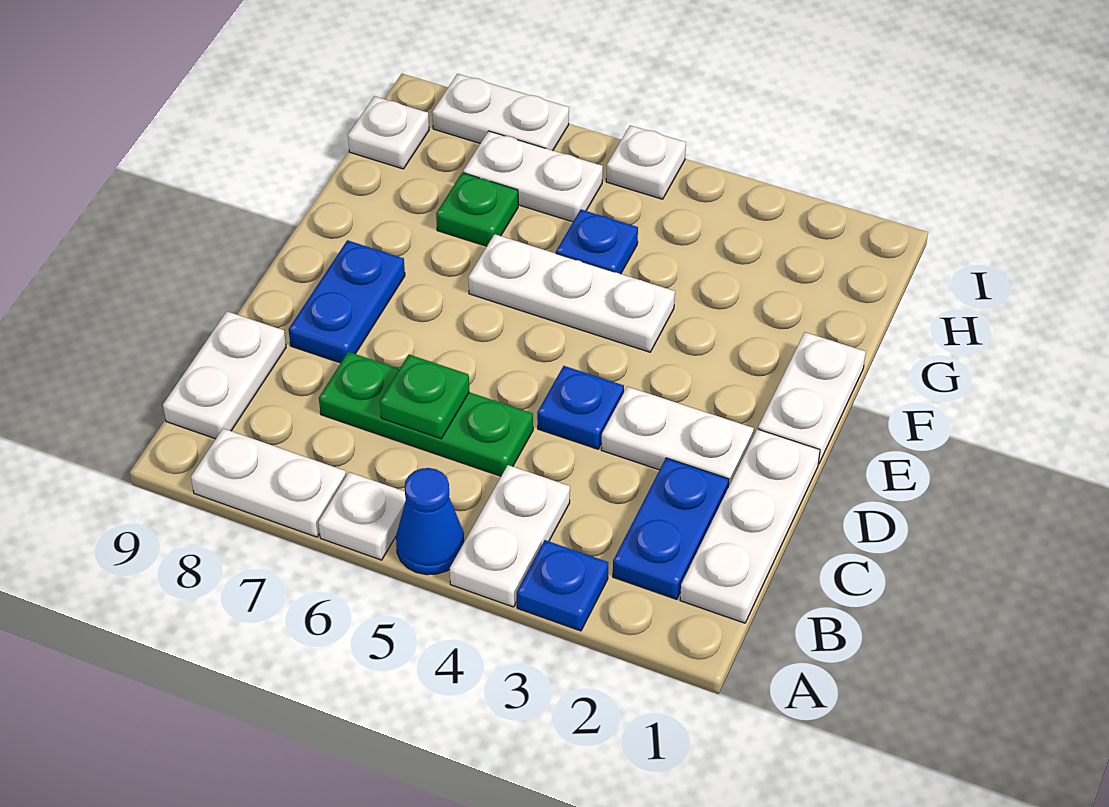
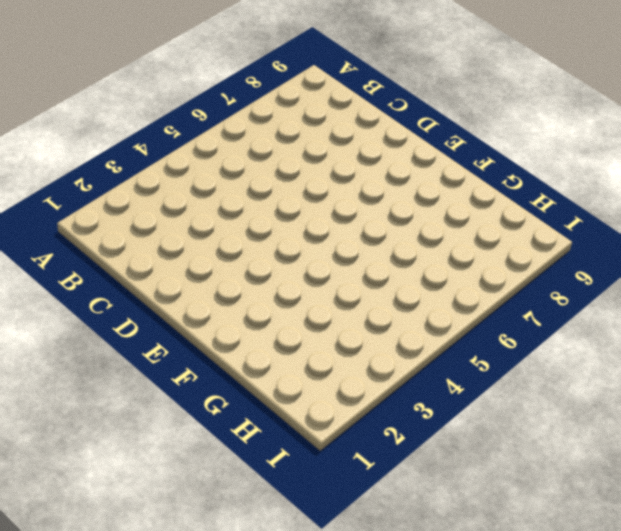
none -> blue 1x1 plate [517,540,608,631]
none -> white 1x2 plate [450,465,570,607]
none -> blue 1x1 cone [396,468,464,575]

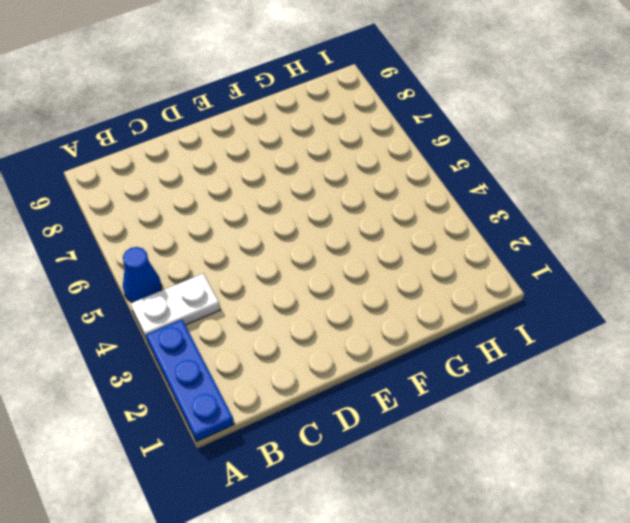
blue 1x3 plate [146,320,234,442] -> blue 1x1 plate [517,540,608,631]
none -> white 1x1 plate [318,472,406,560]
none -> white 1x2 plate [191,428,346,537]
none -> white 1x3 plate [680,429,820,623]

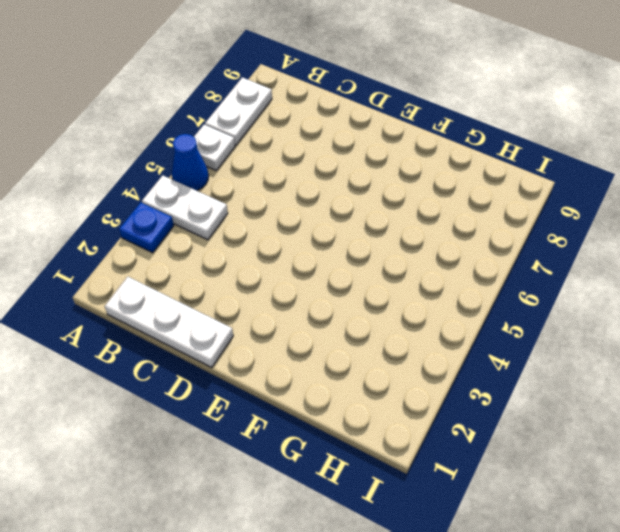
none -> blue 1x2 plate [613,458,729,599]
none -> white 1x2 plate [163,311,286,439]
none -> green 1x3 plate [319,352,533,476]

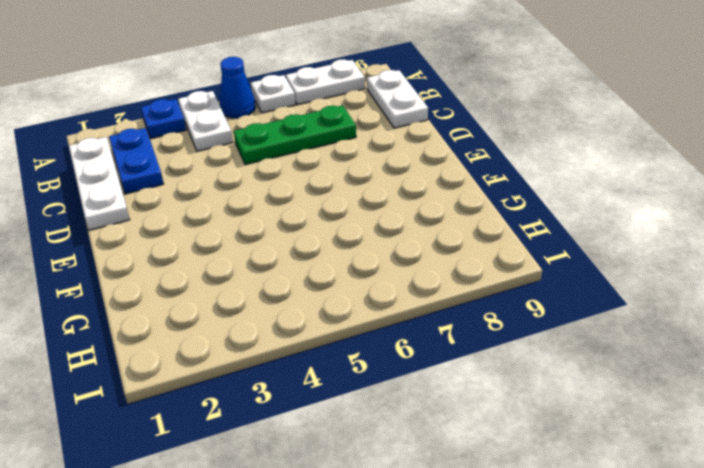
none -> white 1x2 plate [601,387,754,487]
none -> blue 1x1 plate [537,366,624,449]
none -> blue 1x2 plate [289,240,405,363]

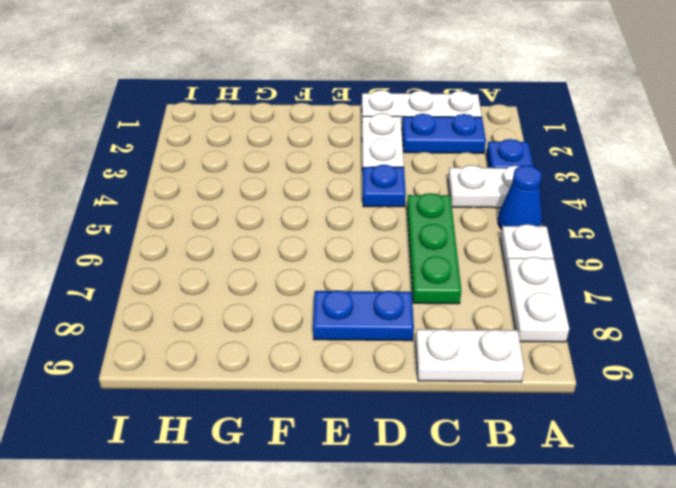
none -> white 1x2 plate [758,332,866,464]
none -> white 1x3 plate [468,234,675,352]
none -> blue 1x1 plate [556,210,638,274]

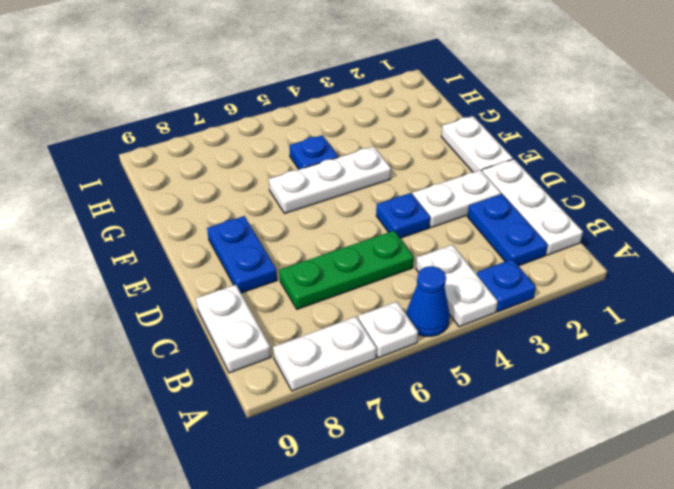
none -> green 1x1 plate [436,173,518,246]
none -> white 1x2 plate [463,131,603,222]
none -> white 1x1 plate [348,96,429,169]

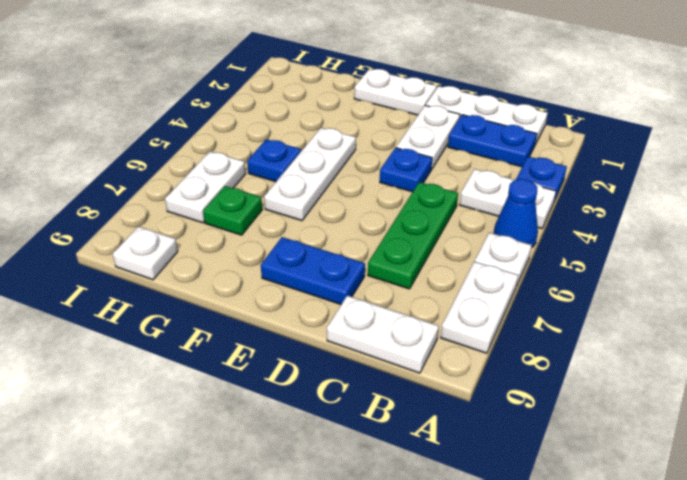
none -> white 1x1 plate [606,125,686,199]
none -> white 1x2 plate [432,74,569,150]
none -> green 1x1 plate [380,355,469,439]

